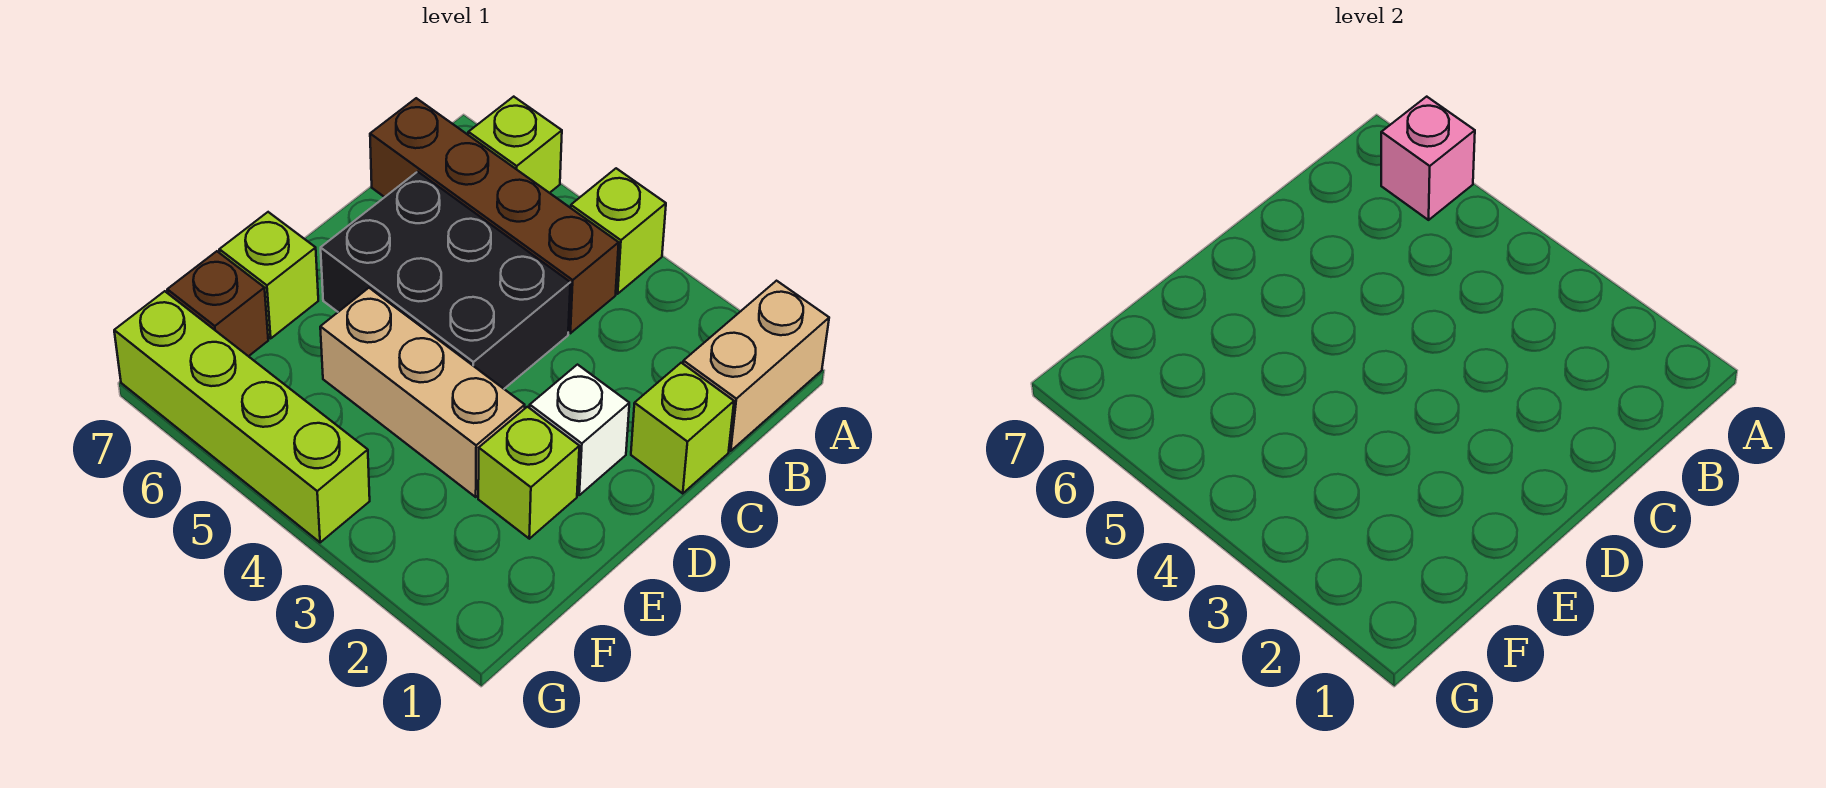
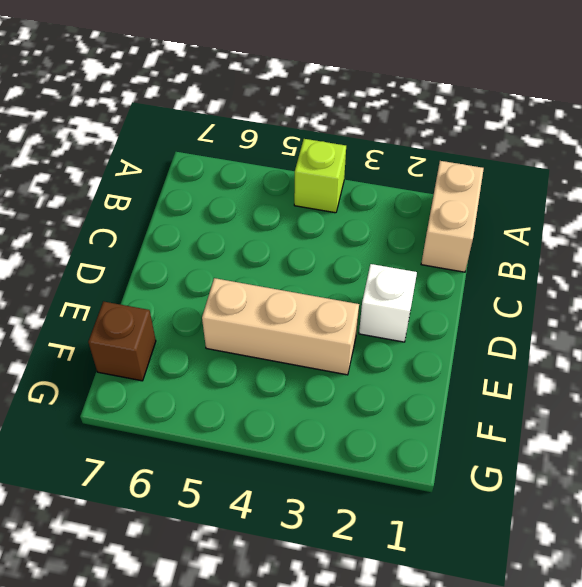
none -> lime 1x1 brick [468,97,562,193]
none -> brown 1x4 brick [370,98,619,333]
none -> lime 1x1 brick [631,363,734,493]

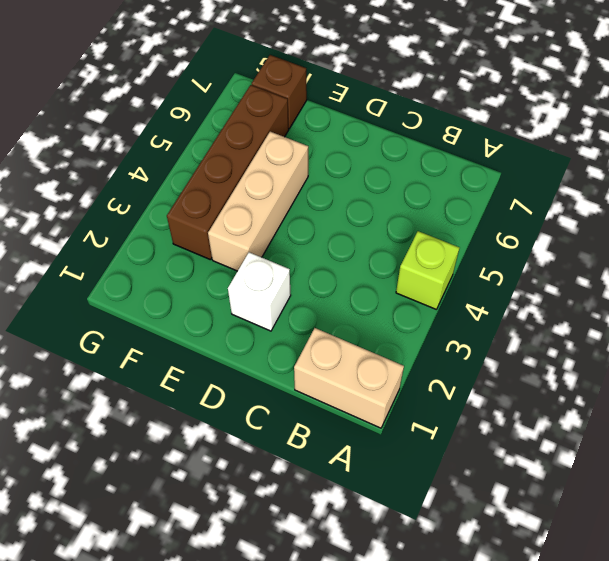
brown 1x4 brick [167,85,289,260] -> brown 1x4 brick moved to [370,98,619,333]
none -> lime 1x1 brick [468,97,562,193]
none -> lime 1x1 brick [631,363,734,493]
none -> black 2x3 brick [321,172,570,389]

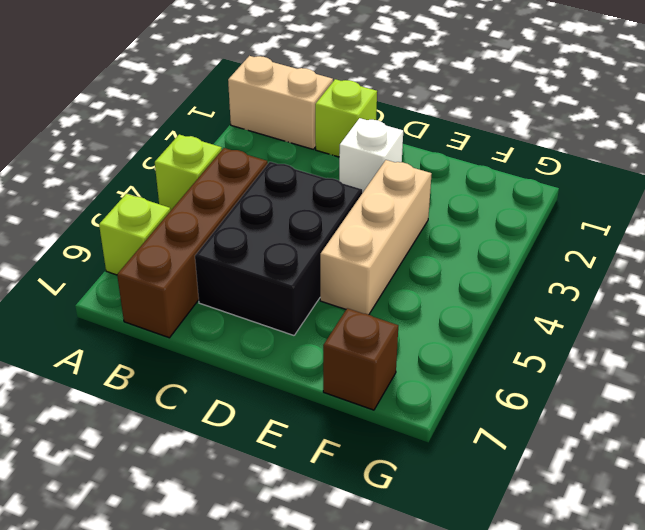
none -> lime 1x1 brick [478,407,579,539]
none -> lime 1x1 brick [219,212,318,338]
none -> lime 1x4 brick [114,291,370,543]

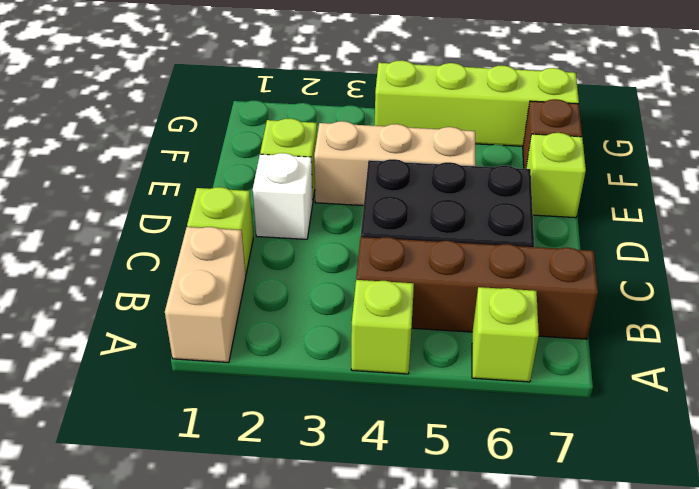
none -> pink 1x1 brick [1381,97,1475,220]

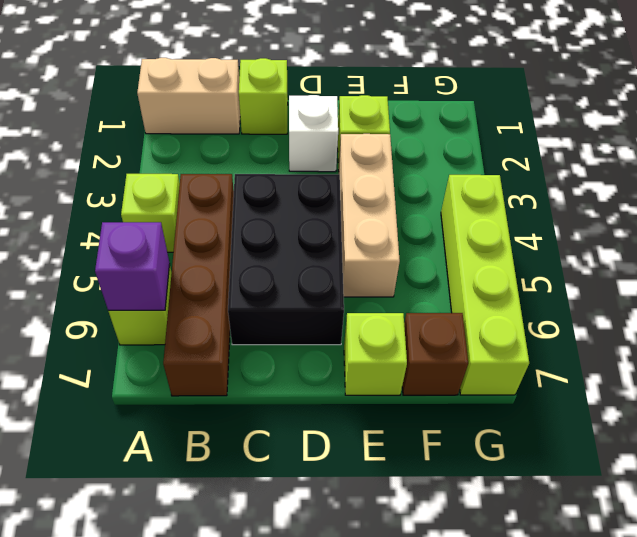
purple 1x1 brick [95,222,170,311] -> pink 1x1 brick [1381,97,1475,220]

